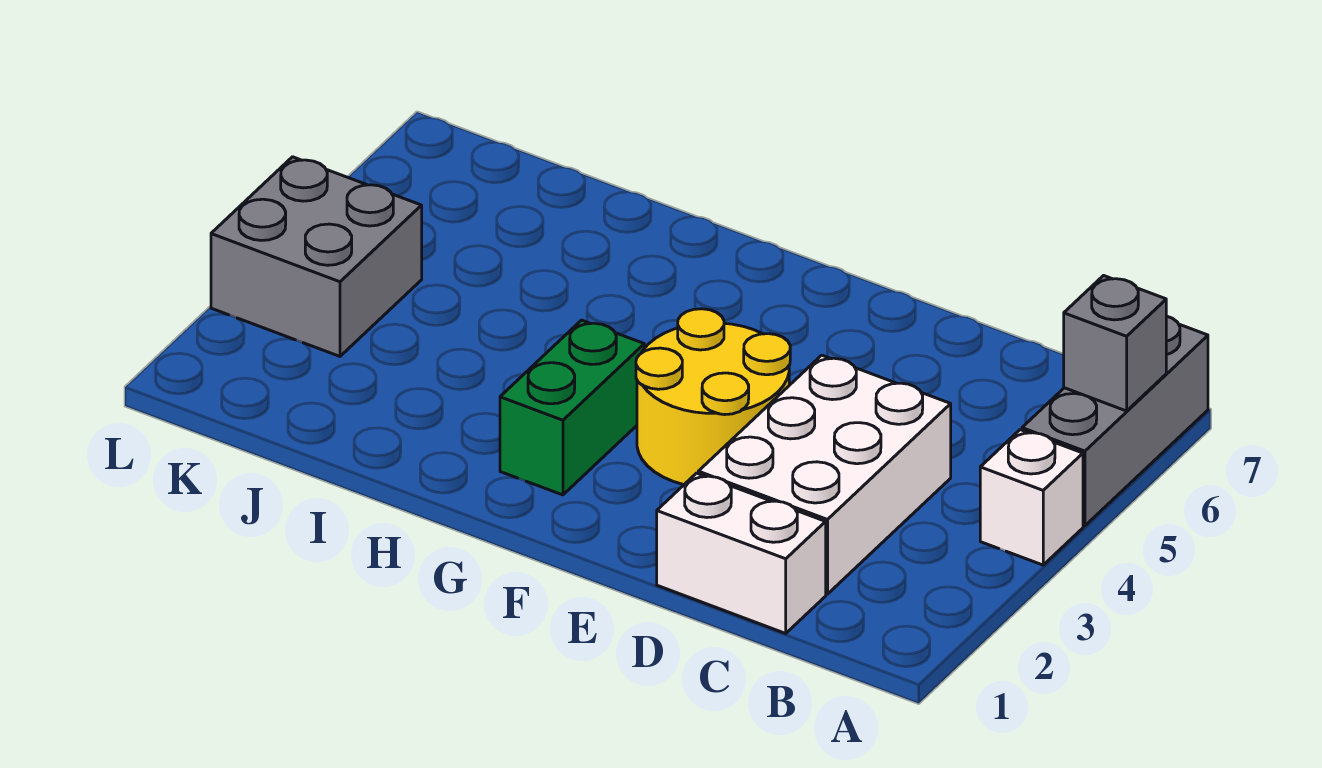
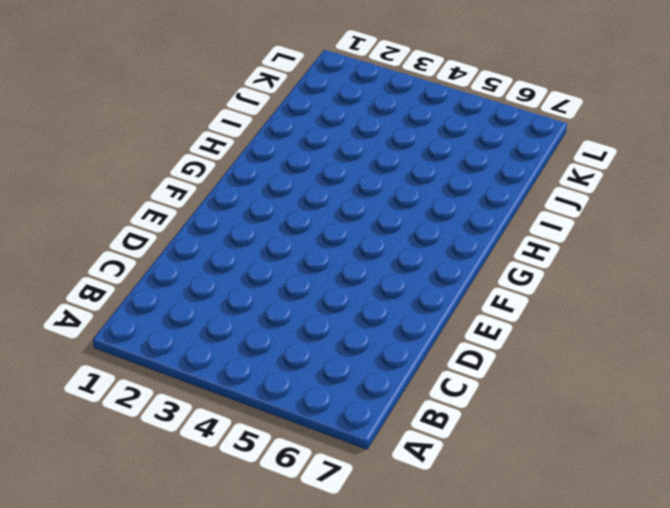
none -> white 1x1 brick [980,430,1083,565]
none -> grey 1x3 brick [1022,316,1208,526]

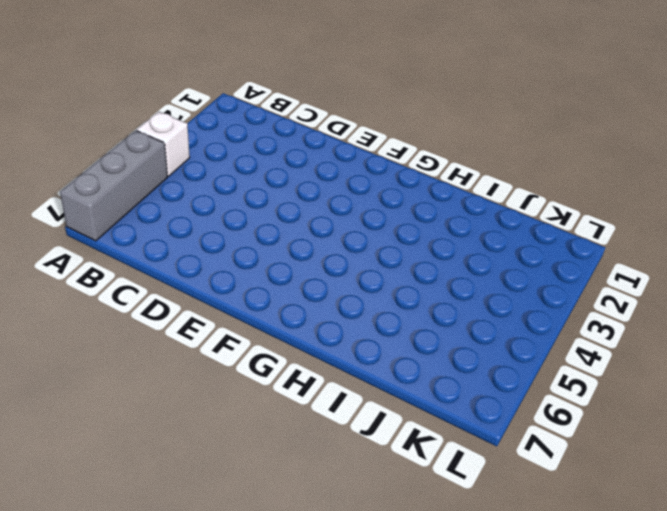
none -> white 1x2 brick [657,473,826,633]
none -> white 2x3 brick [698,355,951,594]

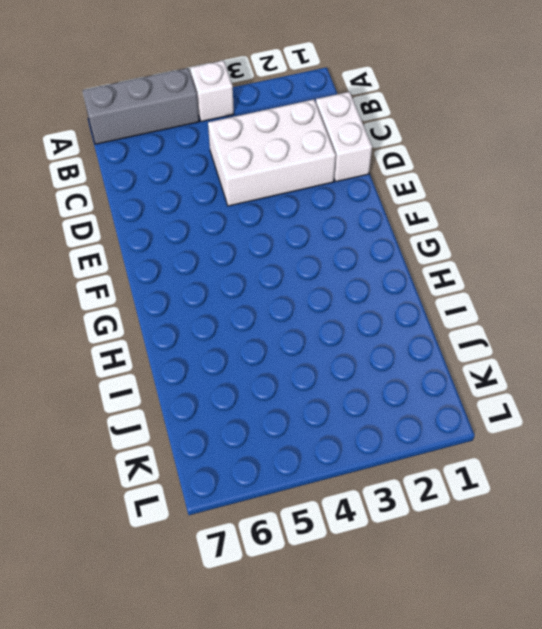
none -> yellow 2x2 round brick [636,309,790,485]
none -> green 1x2 brick [500,320,644,495]

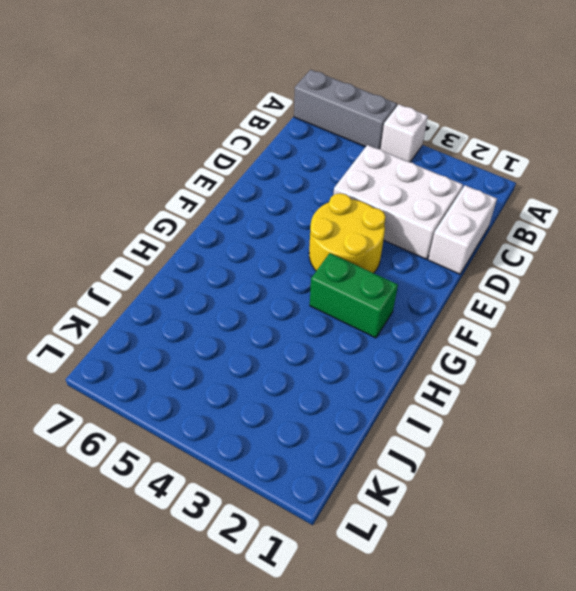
none -> grey 2x2 brick [211,157,422,356]
none -> grey 1x1 brick [1064,276,1166,411]

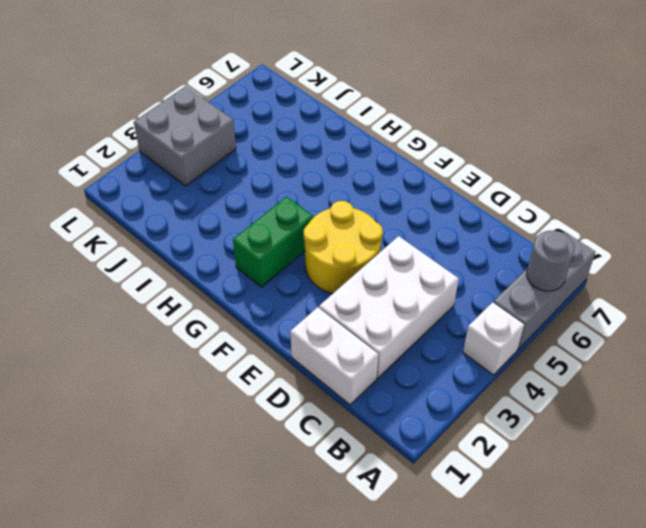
grey 1x1 round brick [526,231,574,291] -> grey 1x1 brick [1064,276,1166,411]

